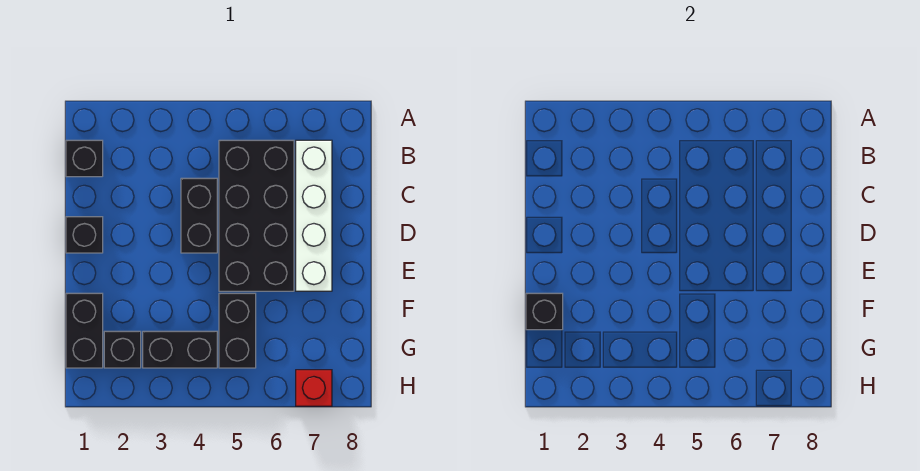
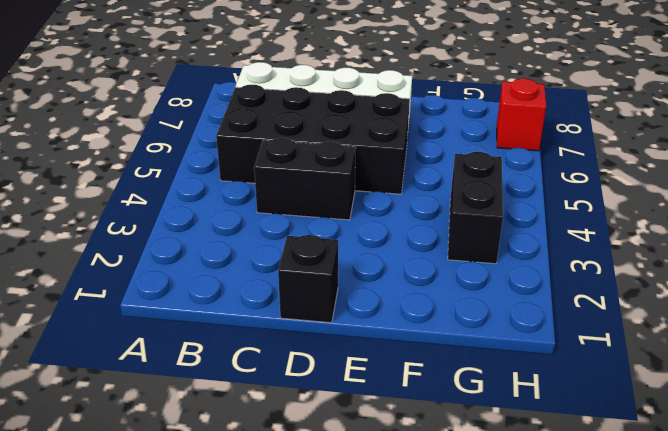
none -> black 1x1 brick [66,140,103,177]
none -> black 1x2 brick [66,293,103,368]

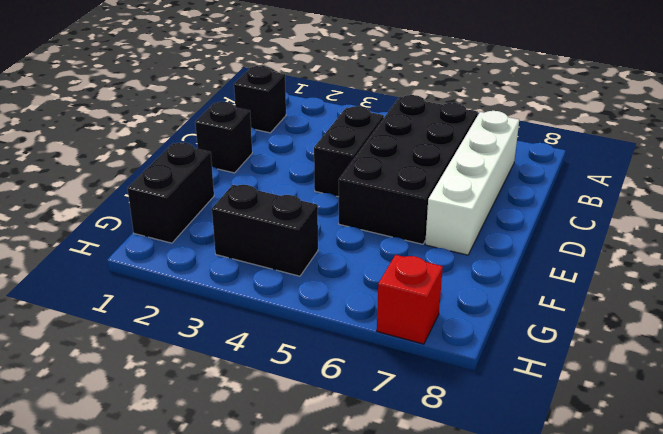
none -> black 1x2 brick [219,293,256,368]
none -> black 1x1 brick [104,331,141,368]

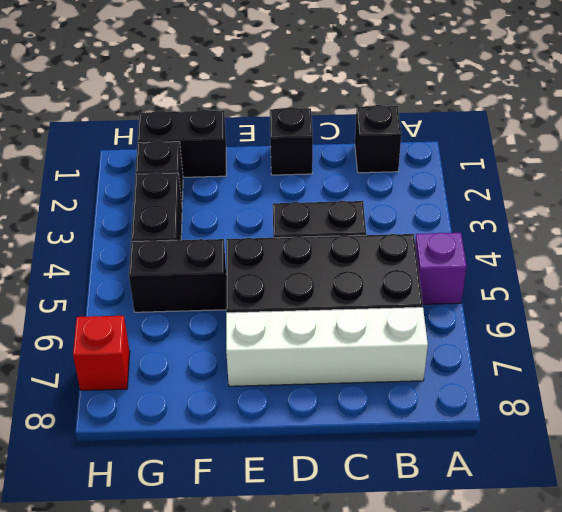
purple 1x1 brick [415,233,467,304] -> none
none -> black 1x1 brick [526,293,563,330]

